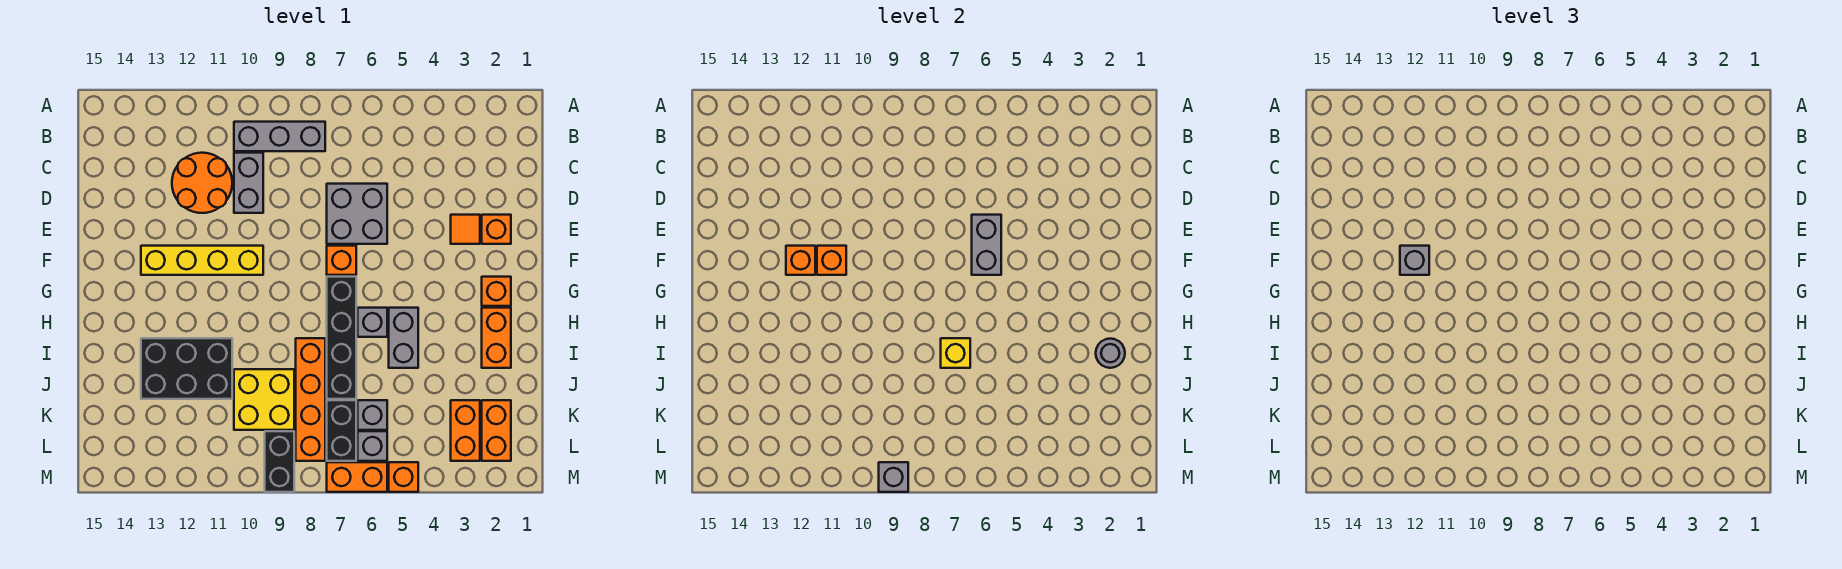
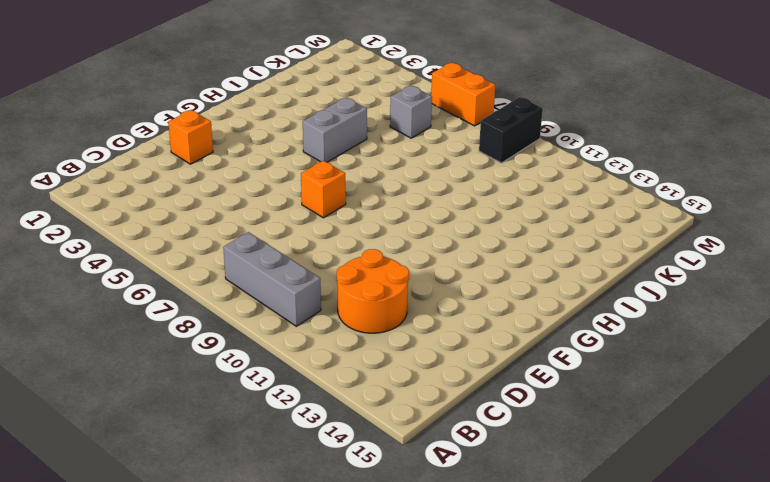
none -> grey 1x2 brick [234,153,263,213]
none -> grey 2x2 brick [327,184,387,244]
none -> orange 1x1 tile [451,215,480,244]
none -> yellow 1x4 brick [141,246,263,275]

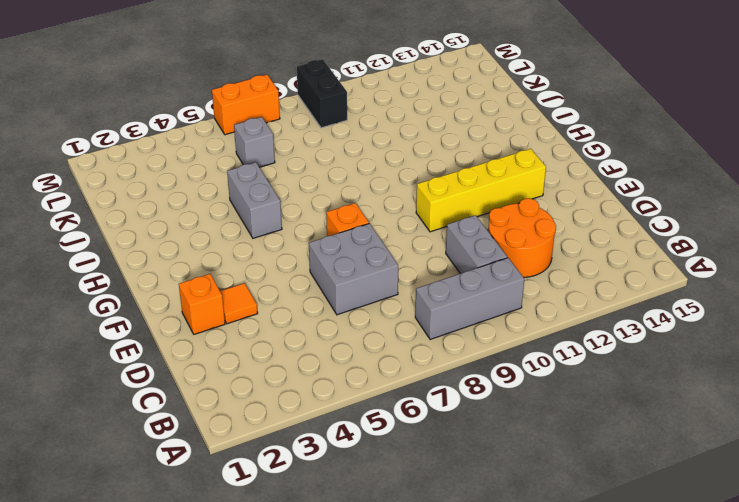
none -> orange 1x1 brick [482,277,511,306]
none -> black 1x4 brick [327,277,356,399]
none -> orange 1x2 brick [482,308,511,368]
none -> grey 1x1 brick [358,308,387,337]

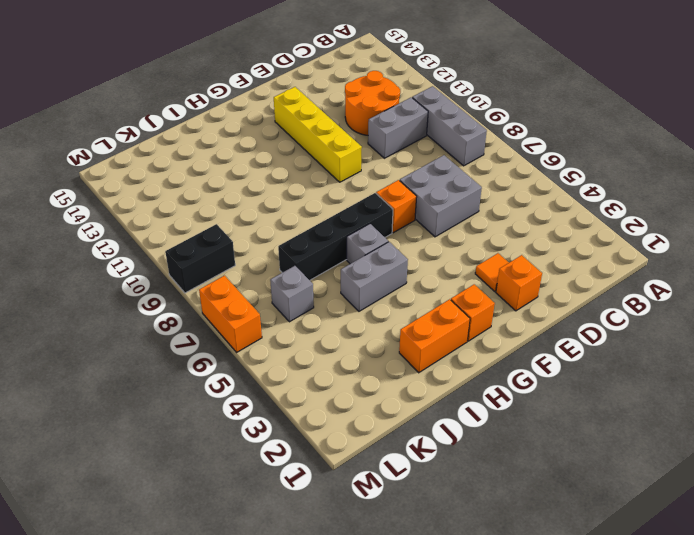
none -> orange 1x4 brick [296,338,325,461]
none -> black 2x3 brick [141,338,232,399]
none -> yellow 2x2 brick [234,369,294,430]
none -> orange 1x2 brick [482,400,511,461]

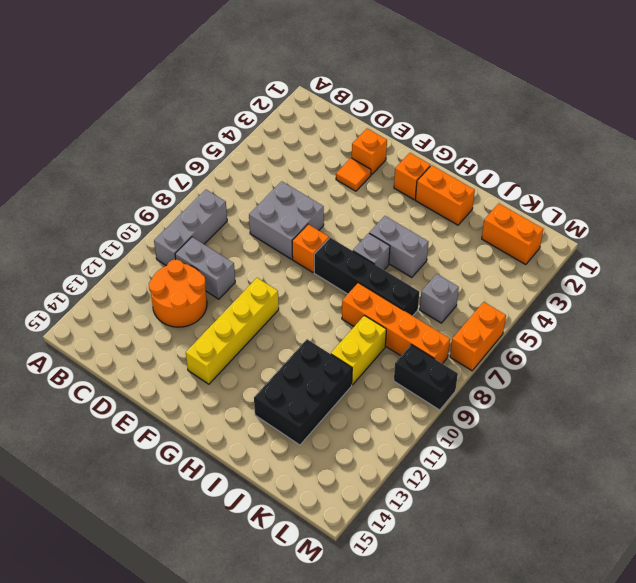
yellow 1x2 brick [331,316,386,385] -> yellow 2x2 brick [234,369,294,430]
none -> orange 1x2 brick [451,400,480,461]
none -> black 1x2 brick [327,400,356,461]
none -> grey 1x1 brick [358,431,387,461]
none -> orange 1x1 brick [389,462,418,492]

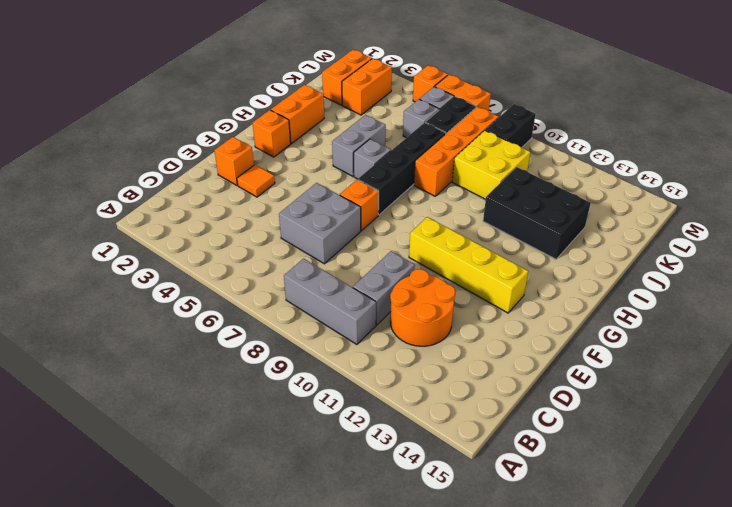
none -> grey 1x2 brick [972,215,1001,275]
none -> orange 1x1 brick [817,246,846,275]
none -> orange 1x1 brick [786,246,815,275]
none -> grey 1x1 round brick [1096,339,1125,368]

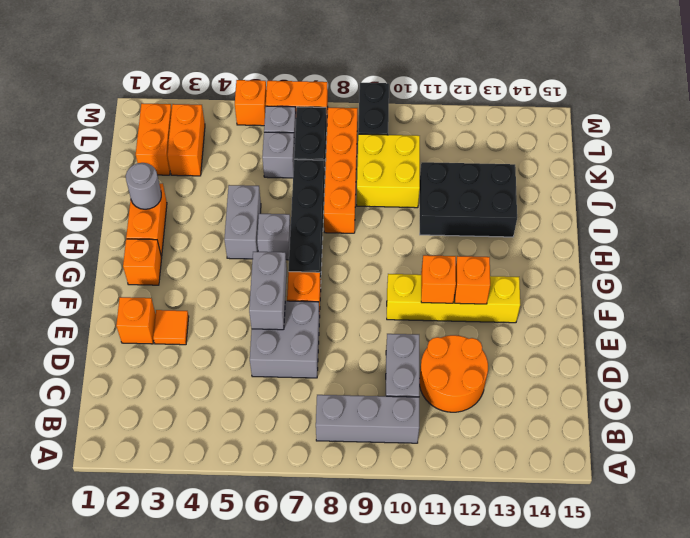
none -> yellow 1x1 brick [941,338,970,368]
none -> grey 1x1 brick [879,462,908,492]
none -> grey 1x1 brick [1400,246,1429,275]

